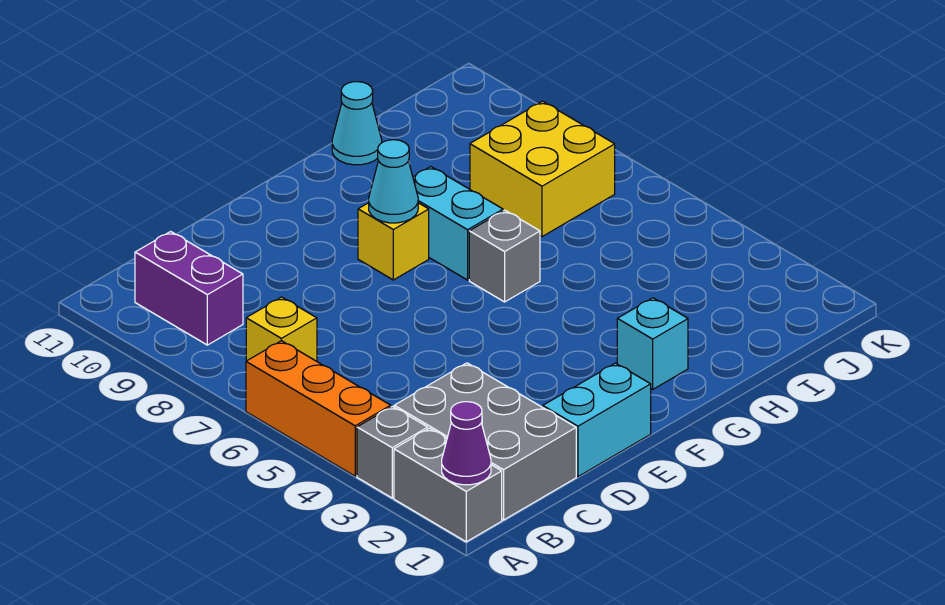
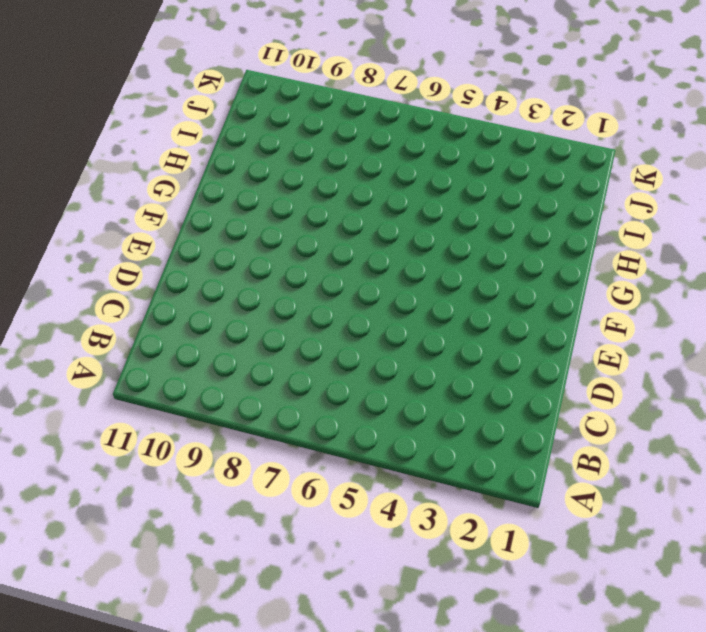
none -> grey 1x2 brick [394,428,502,542]
none -> grey 1x1 brick [357,406,428,498]
none -> orange 1x3 brick [246,341,391,476]

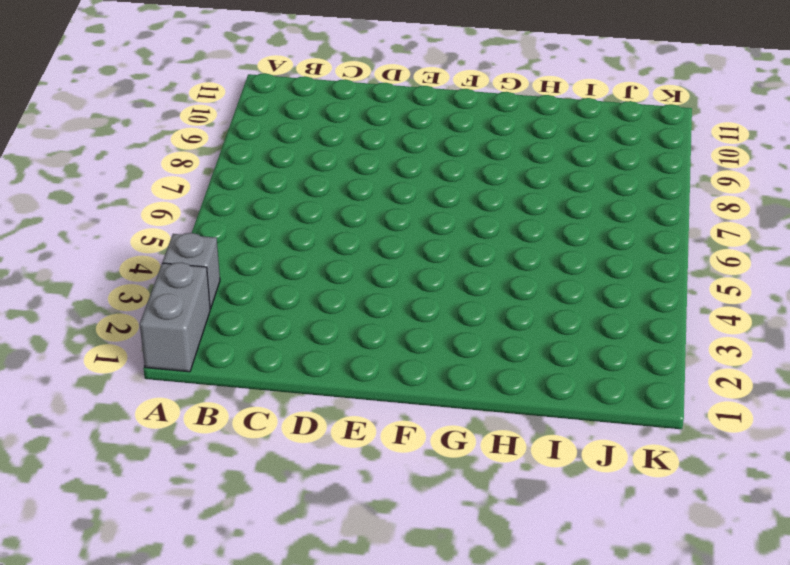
none -> orange 1x3 brick [246,341,391,476]
none -> grey 2x3 brick [394,363,576,520]
none -> yellow 1x1 brick [246,297,317,361]

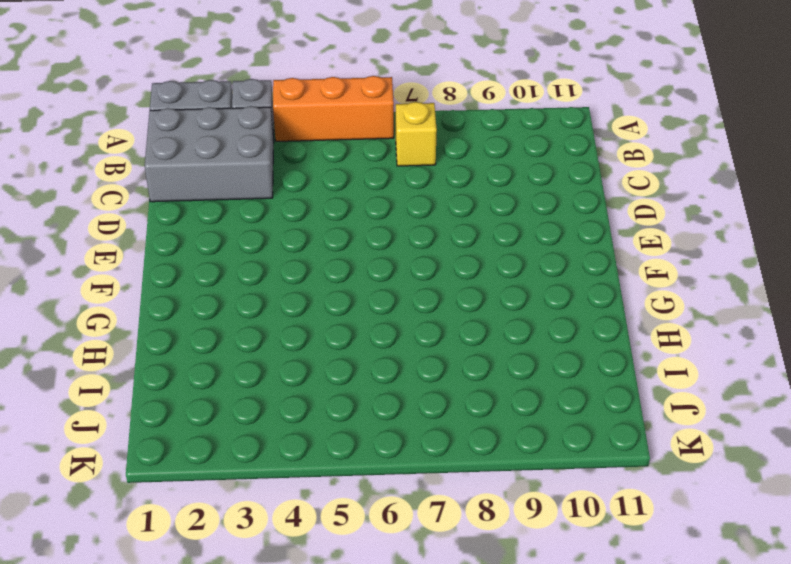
none -> purple 1x2 brick [135,232,243,345]
none -> cyan 1x2 brick [543,363,651,477]
none -> yellow 1x1 brick [358,203,429,280]

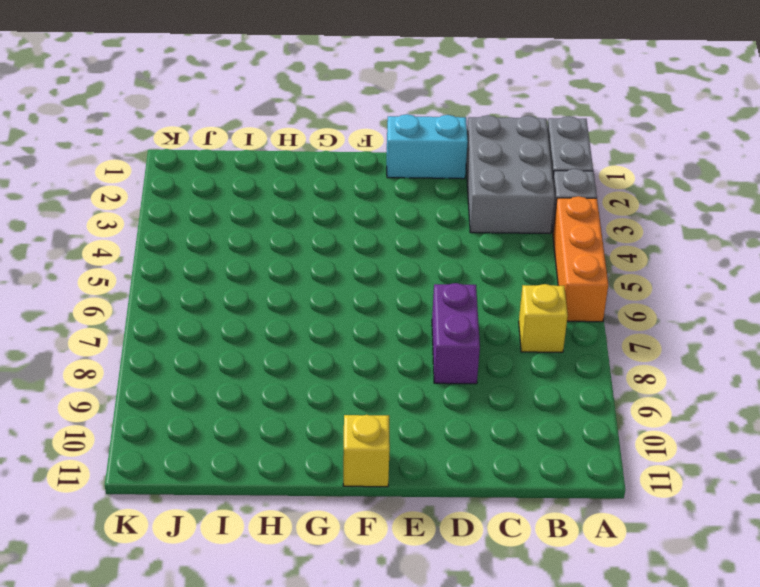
purple 1x2 brick [432,283,480,384] -> purple 1x2 brick moved to [135,232,243,345]
yellow 1x1 brick [343,415,390,487] -> yellow 1x1 brick moved to [358,203,429,280]
none -> cyan 1x1 brick [617,298,688,389]
none -> grey 1x1 brick [469,210,540,302]
none -> cyan 1x2 brick [413,167,503,280]

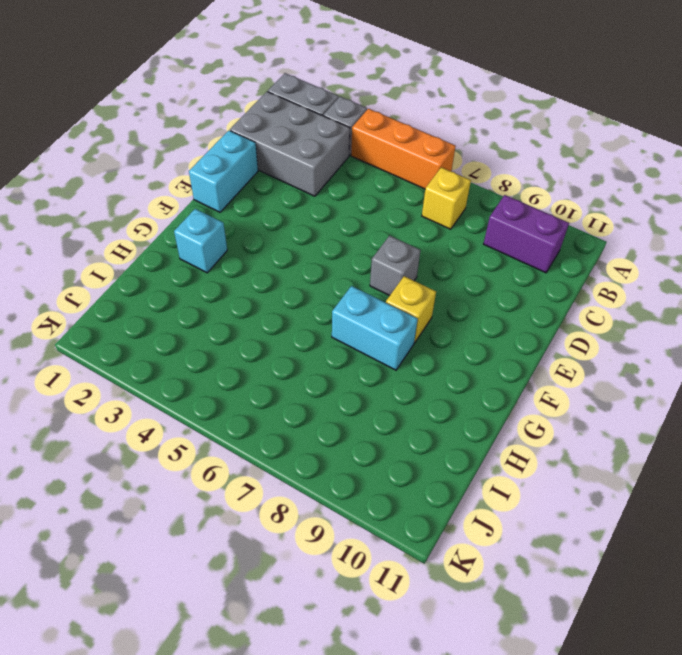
grey 1x1 brick [370,236,420,296] -> grey 1x1 brick moved to [469,210,540,302]
none -> cyan 1x1 cone [332,82,382,165]
none -> yellow 2x2 brick [470,101,615,237]
none -> purple 1x1 cone [442,402,491,485]

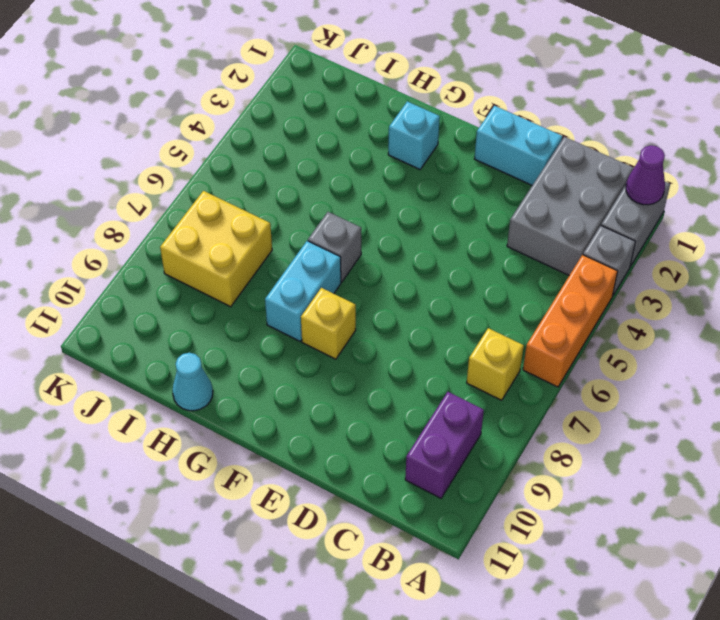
none -> cyan 1x1 cone [369,140,418,223]

